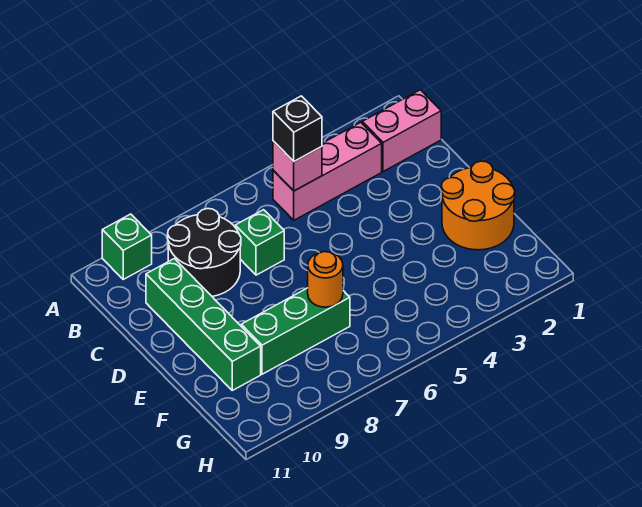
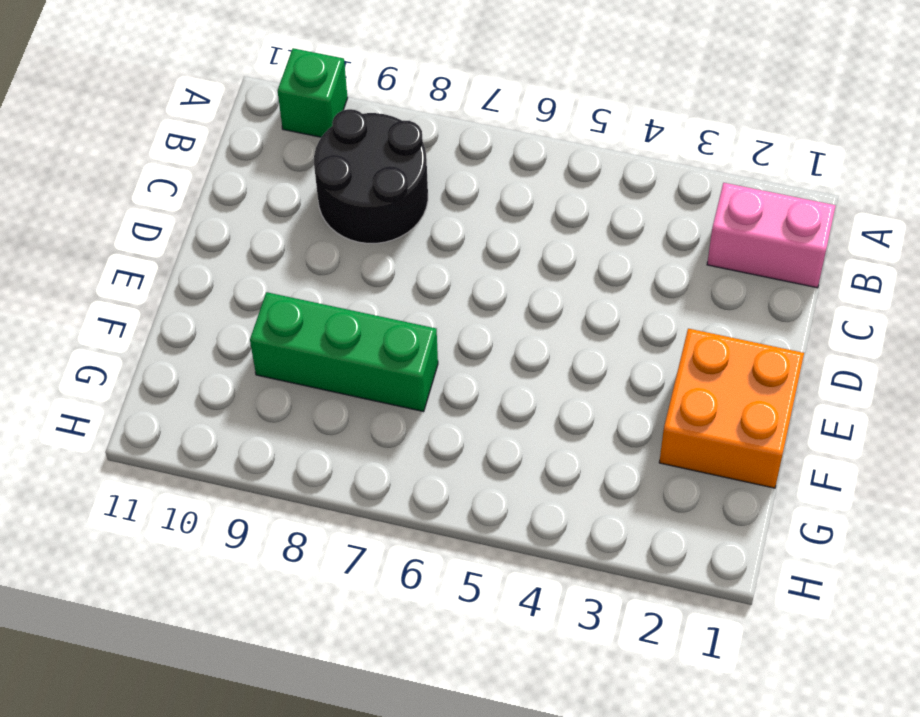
orange 2x2 brick [659,329,804,488] -> orange 2x2 round brick [441,161,515,250]
none -> pink 1x3 brick [273,122,382,220]
none -> green 1x1 brick [235,210,284,275]

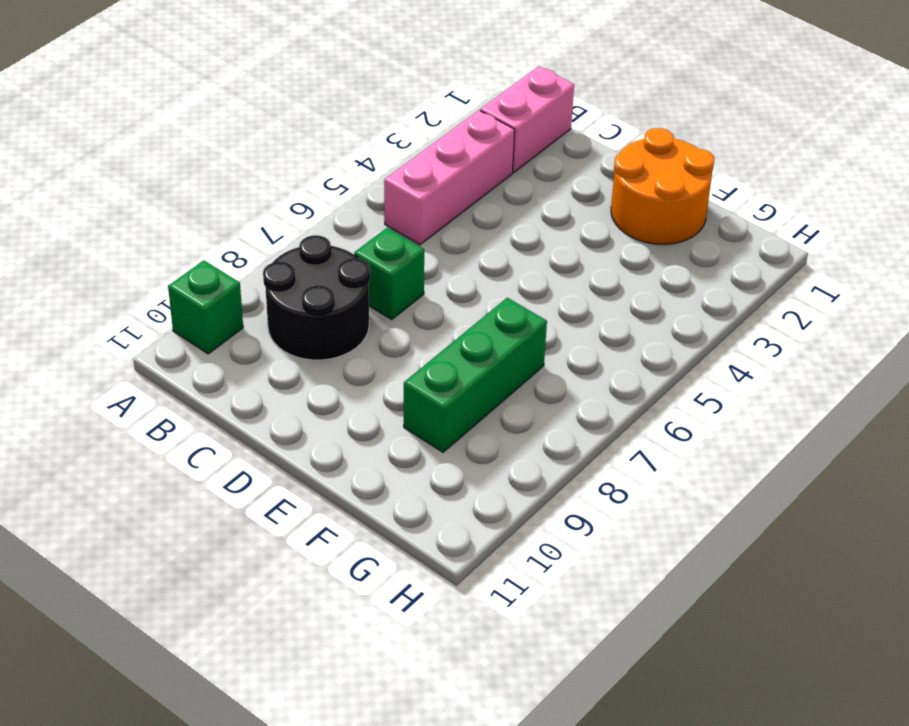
none -> green 1x4 brick [146,259,261,390]
none -> pink 1x1 brick [273,141,322,191]

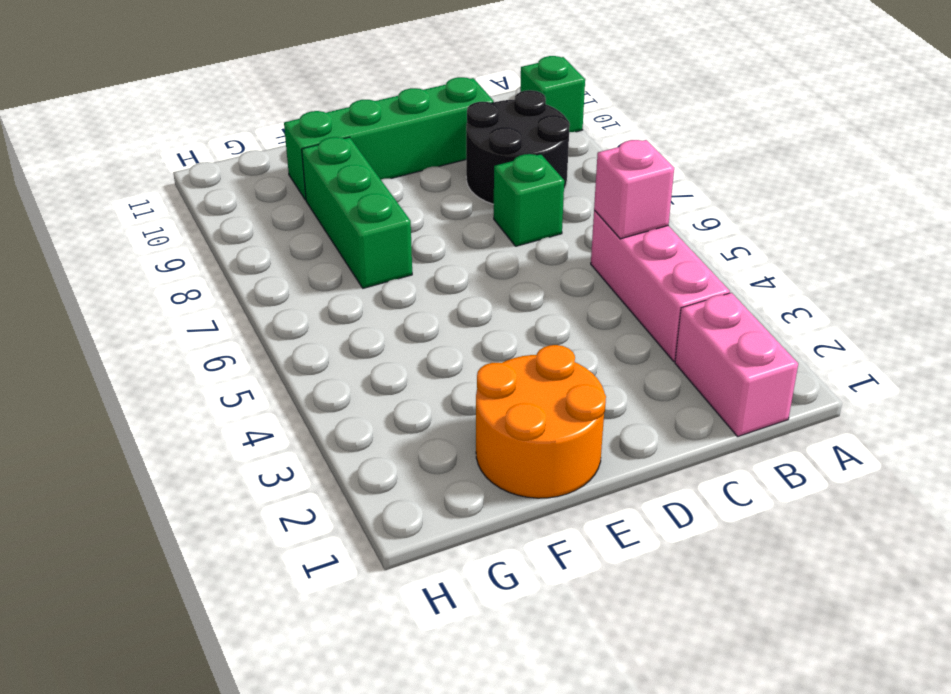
none -> orange 1x1 round brick [308,252,343,307]
none -> black 1x1 brick [273,96,322,161]

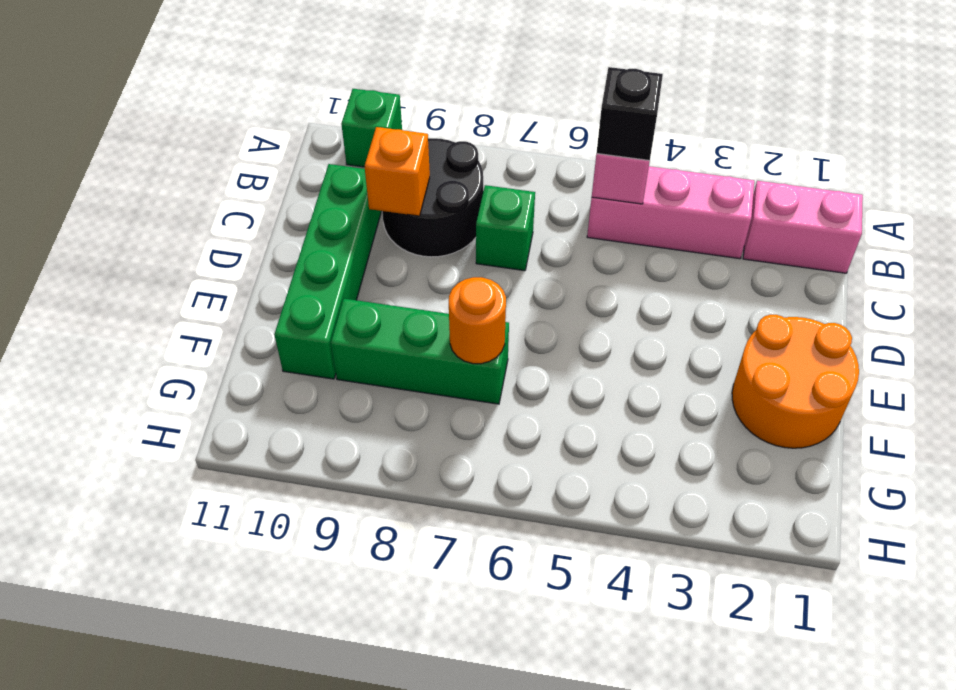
orange 1x1 brick [364,127,430,216] -> none

